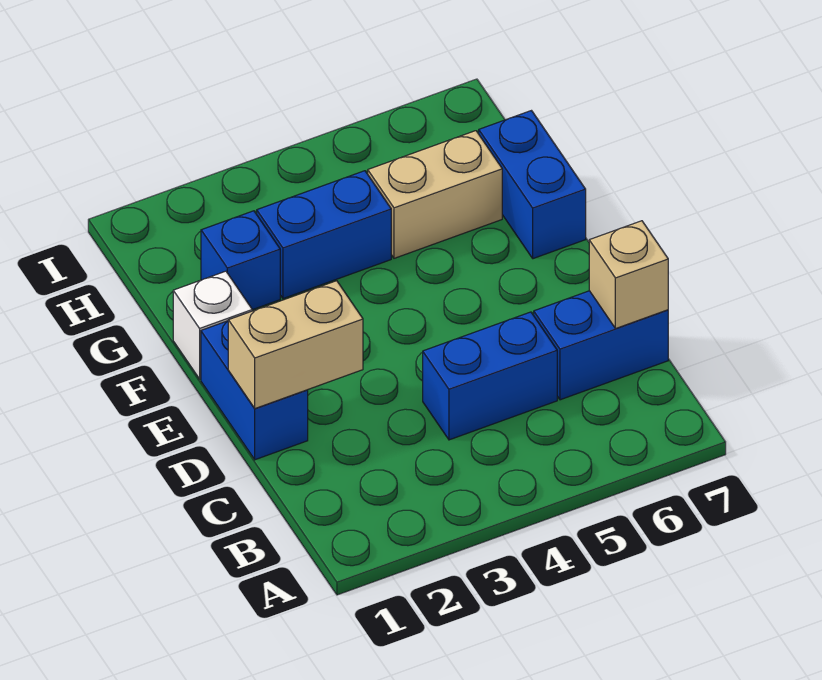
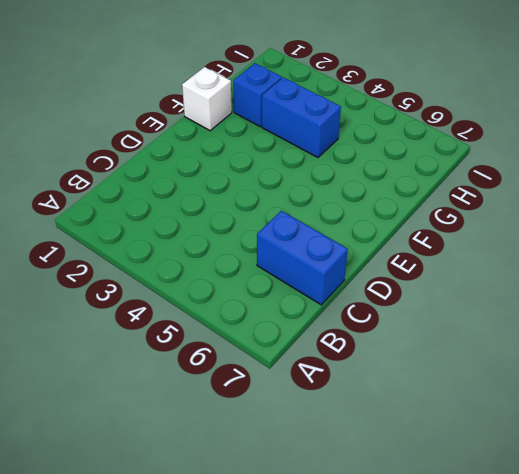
none -> blue 1x2 brick [423,312,557,440]
none -> blue 1x2 brick [201,321,308,460]

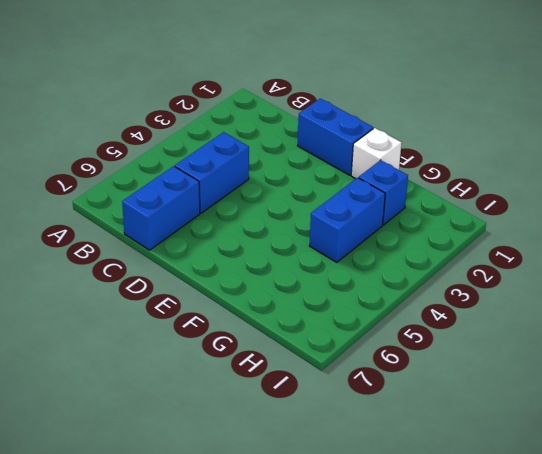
none -> blue 1x2 brick [479,111,586,259]
none -> tan 1x2 brick [368,131,502,258]

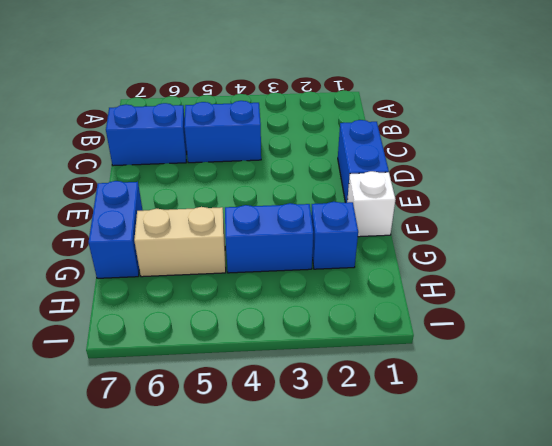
none -> tan 1x1 brick [589,221,668,329]
none -> tan 1x2 brick [228,281,363,409]

